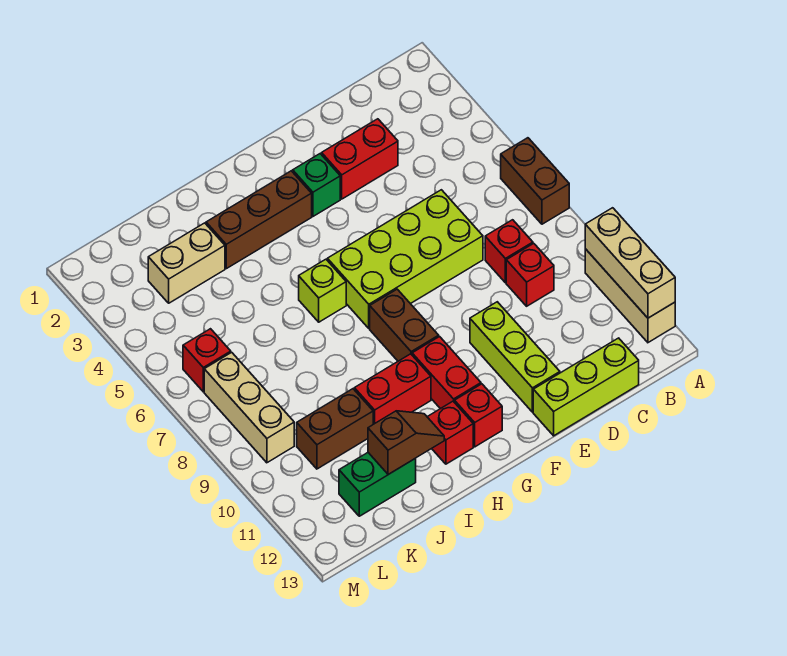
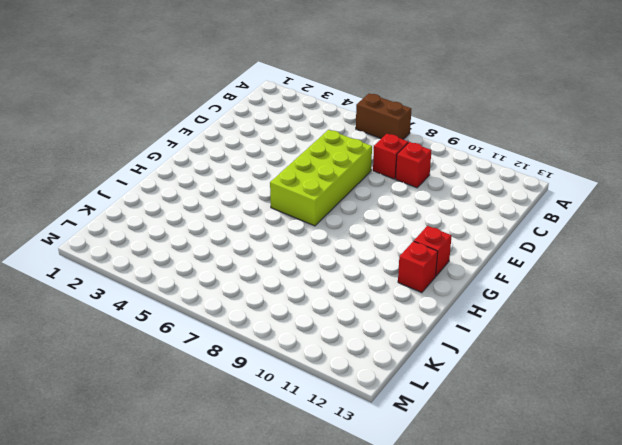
none -> tan 1x3 brick [585,249,675,343]
none -> lime 1x3 brick [533,338,639,436]
none -> red 1x2 brick [322,119,398,199]

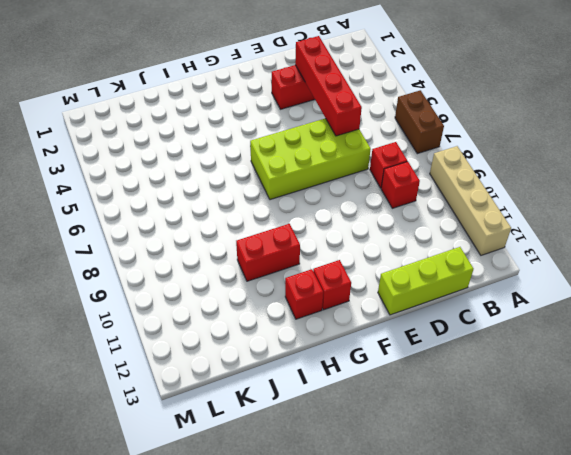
tan 1x4 brick [430,146,511,255] -> tan 1x3 brick [585,249,675,343]
red 1x4 brick [295,36,362,136] -> none
none -> lime 1x3 brick [470,302,560,412]
none -> green 1x1 brick [293,154,340,216]
none -> brown 1x3 brick [206,171,312,269]

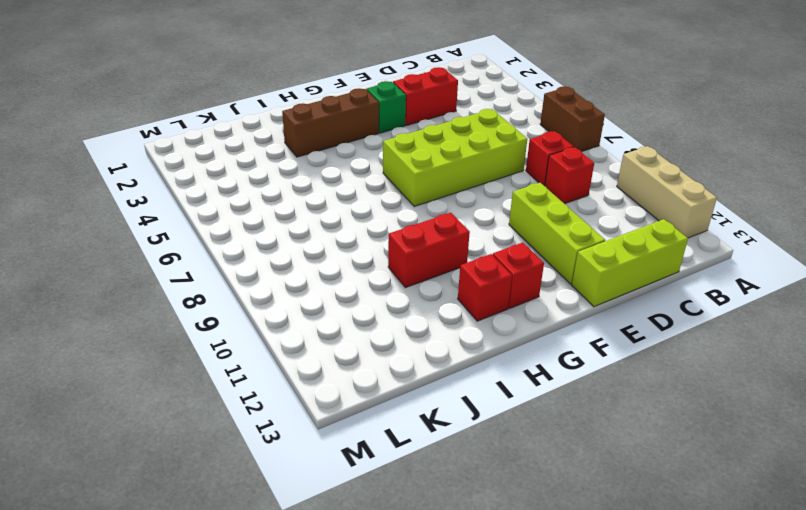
none -> brown 1x2 brick [370,289,439,361]
none -> red 1x2 brick [412,337,481,409]
none -> lime 1x1 brick [299,259,346,322]

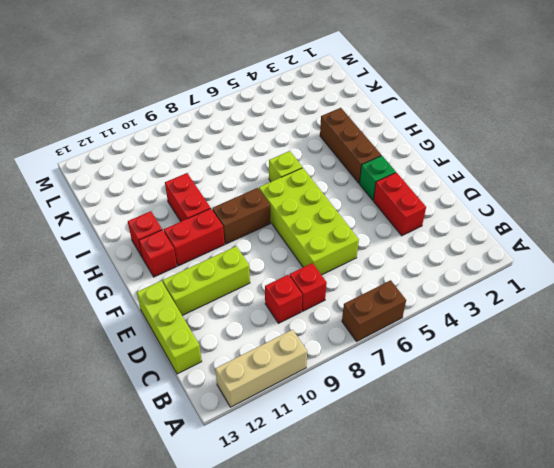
none -> tan 1x2 brick [148,223,225,303]
none -> brown 1x2 brick [297,389,373,469]
none -> green 1x2 brick [339,453,416,516]

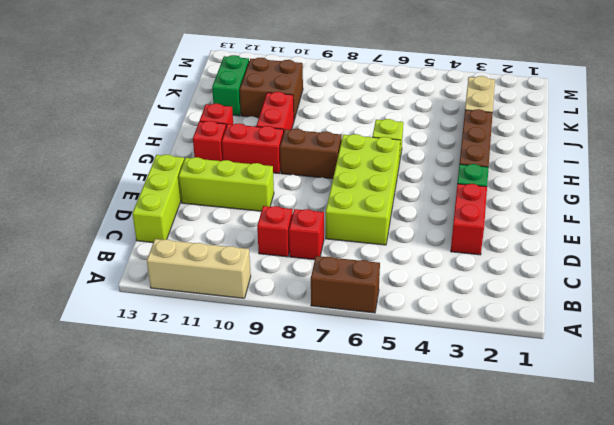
brown 2x2 brick [240,58,303,119] -> brown 1x2 brick [297,389,373,469]
none -> red 1x1 brick [183,329,231,392]
none -> tan 1x3 brick [204,352,294,463]
none -> tan 1x3 brick [585,208,675,318]

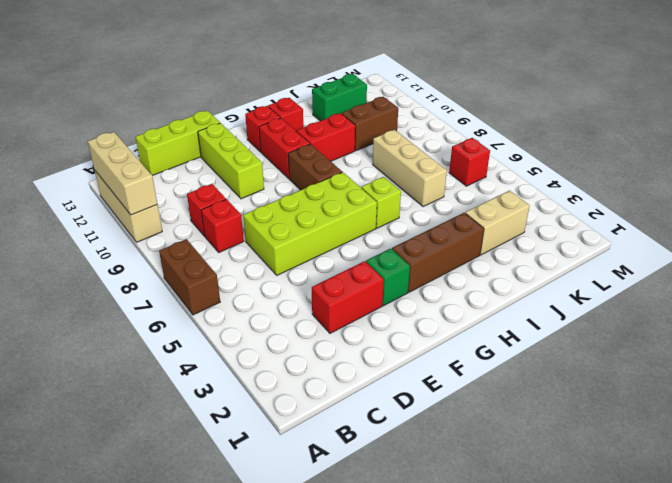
tan 1x3 brick [373,130,447,207] -> tan 1x3 brick moved to [204,352,294,463]
none -> brown 1x2 slope [368,411,444,475]

